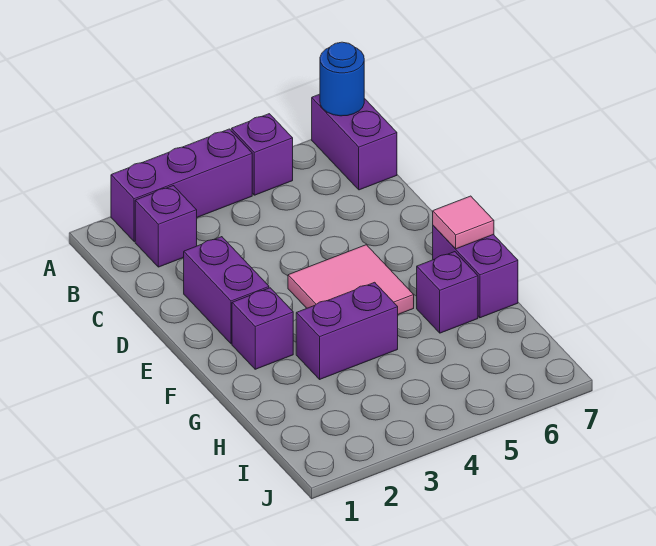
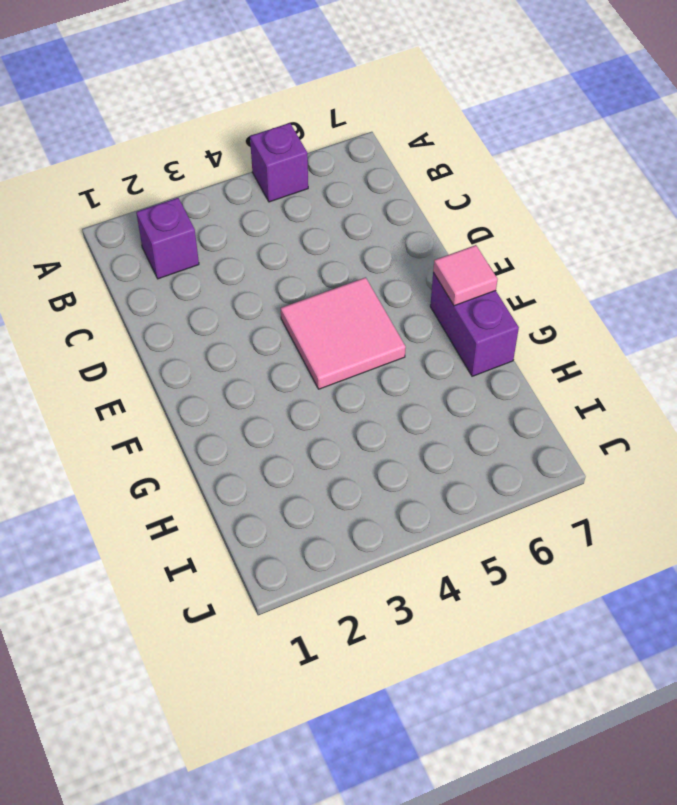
none -> purple 1x3 brick [111,129,252,242]
none -> purple 1x2 brick [312,94,397,190]
none -> purple 1x2 brick [184,237,269,344]

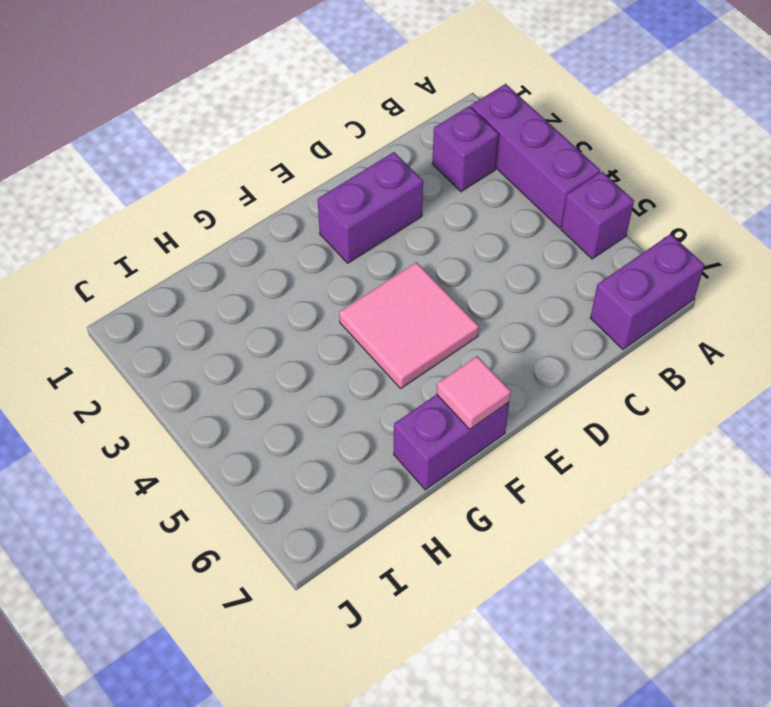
none -> purple 1x1 brick [232,288,293,369]
none -> purple 1x2 brick [296,282,398,379]
none -> purple 1x1 brick [417,252,478,333]

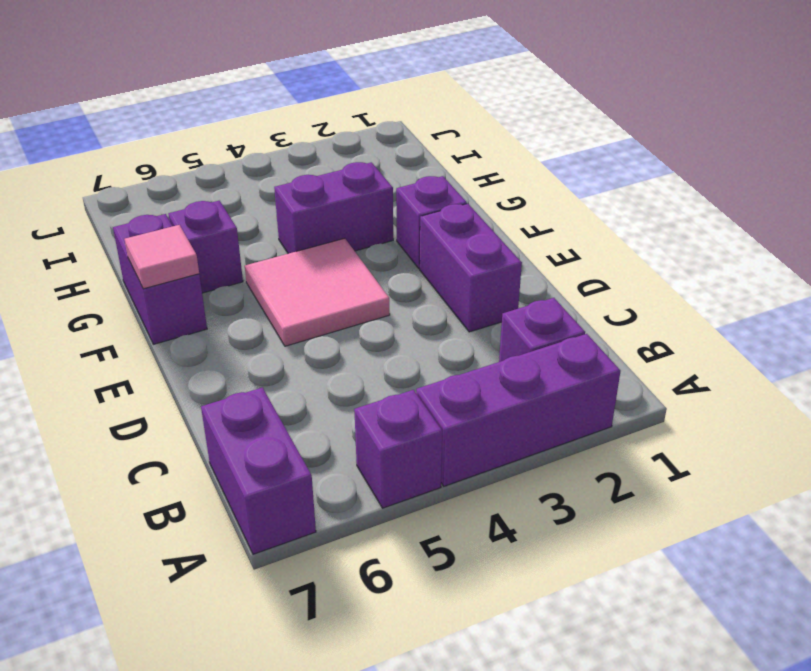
none -> blue 1x1 round brick [320,42,364,116]

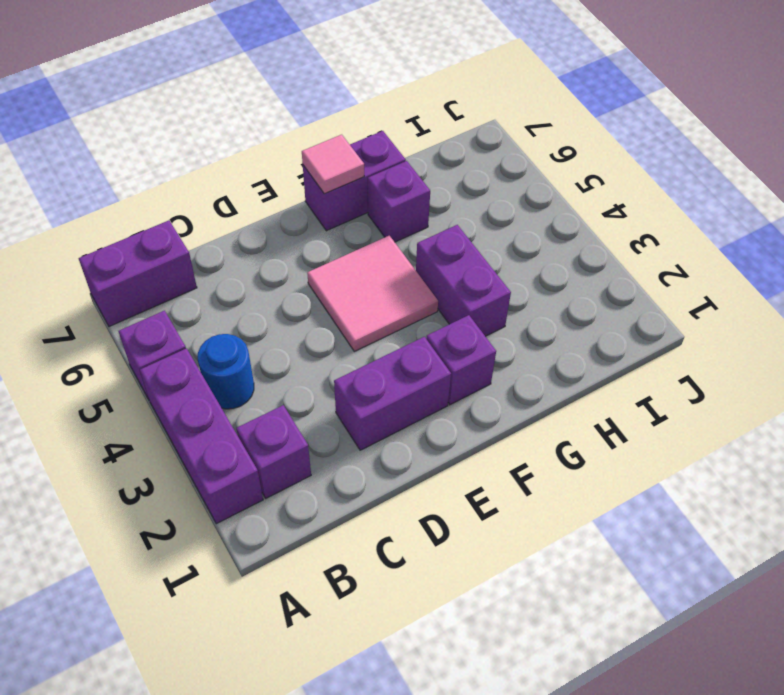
blue 1x1 round brick [198,334,254,409] -> blue 1x1 round brick moved to [320,42,364,116]

